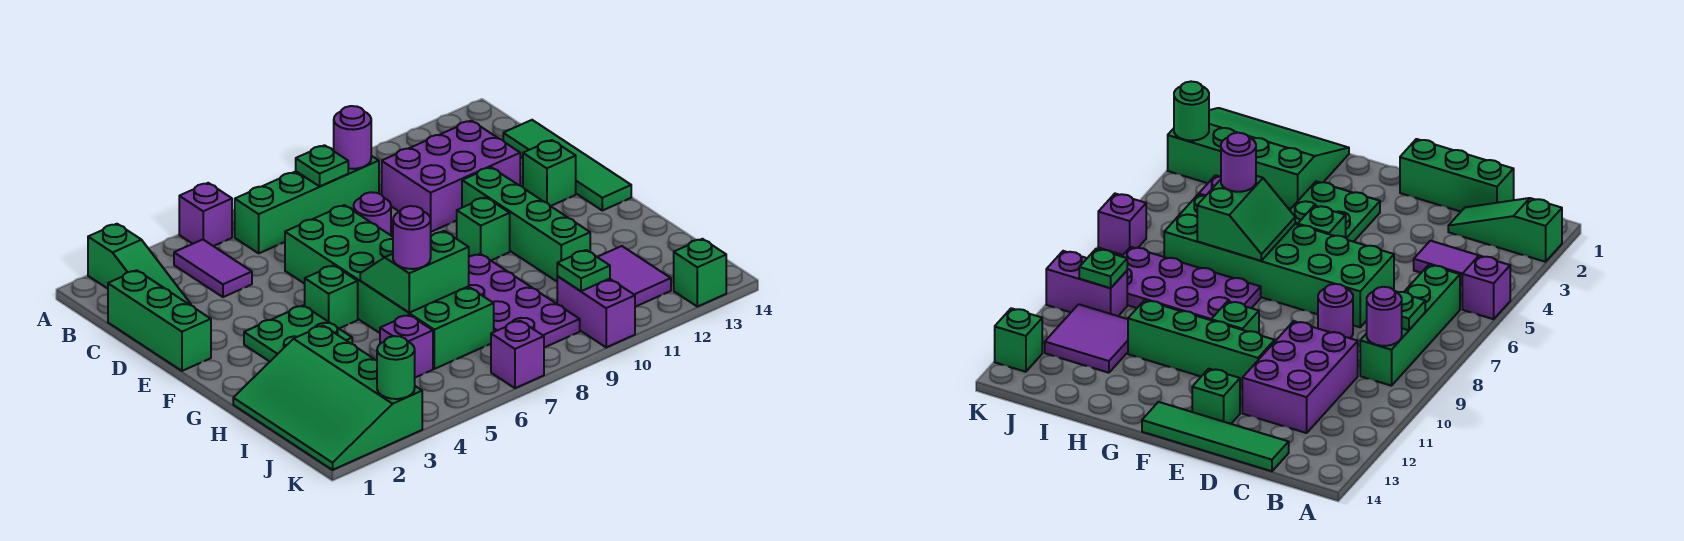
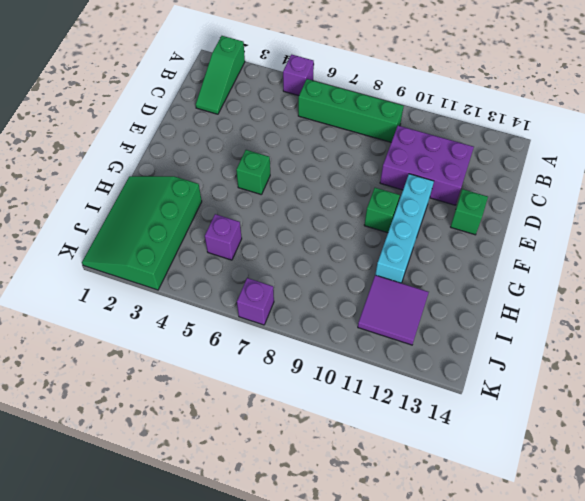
cyan 1x4 brick [375,174,434,283] -> green 1x4 brick [462,167,590,281]
none -> purple 1x2 tile [174,240,252,297]
none -> green 1x3 brick [108,270,211,371]
none -> green 1x4 tile [503,120,631,211]

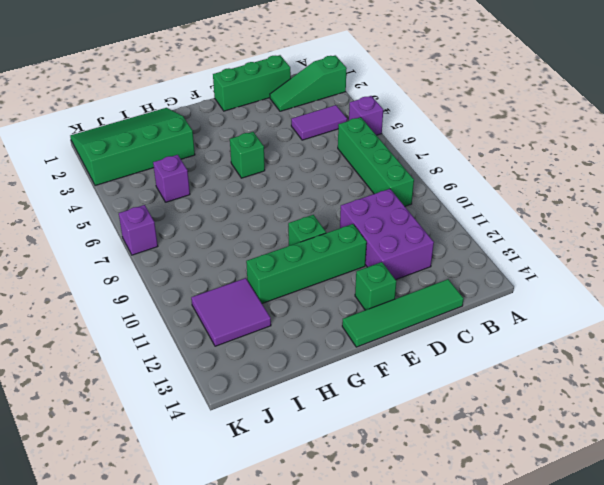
none -> green 2x6 brick [285,205,494,369]
none -> purple 1x1 round brick [354,192,391,235]
none -> green 2x2 plate [244,305,352,362]

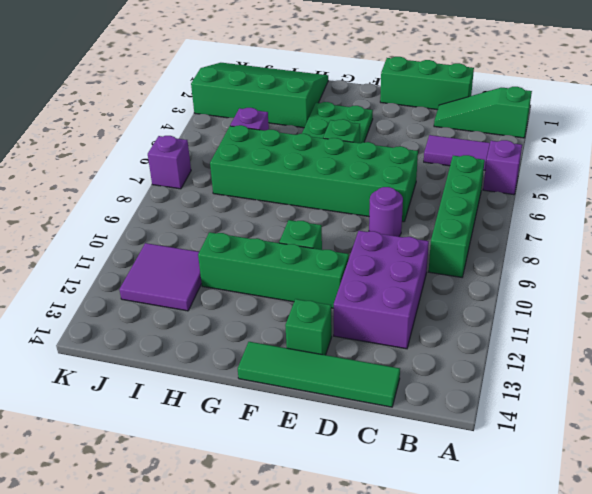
none -> purple 2x4 plate [469,254,580,348]
none -> purple 1x2 brick [557,276,635,347]
none -> green 1x1 brick [674,239,726,307]

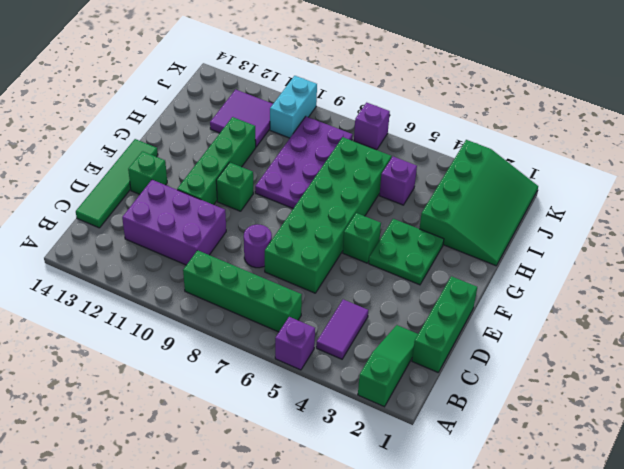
cyan 1x2 brick [270,76,317,138] -> purple 1x2 brick [557,276,635,347]
none -> green 1x1 brick [674,239,726,307]
none -> green 1x1 plate [296,145,348,186]
none -> purple 1x1 round brick [334,106,371,169]

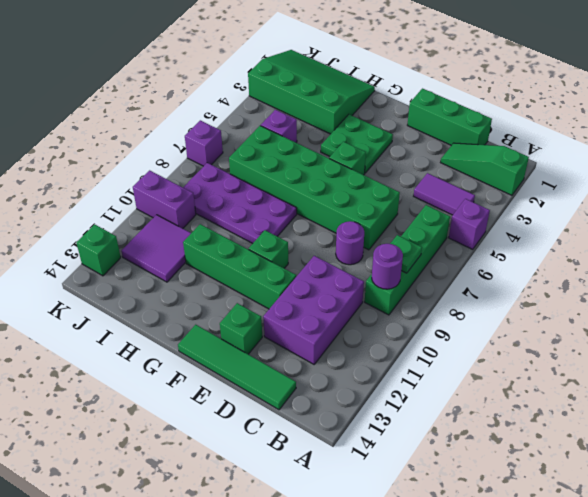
none -> green 2x2 slope [360,231,469,313]
none -> green 1x1 plate [557,250,610,291]
none -> green 1x1 round brick [377,336,415,399]

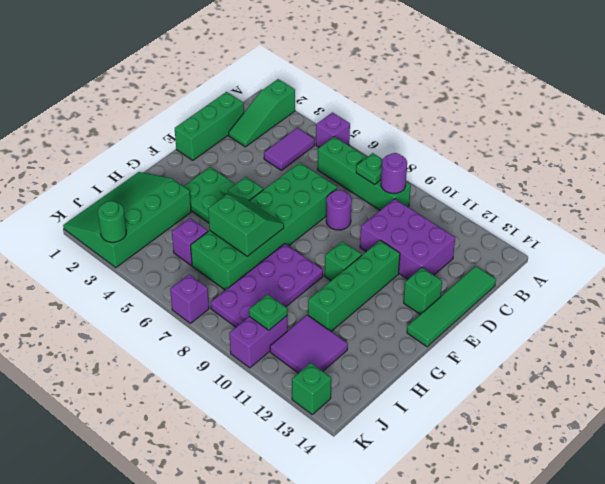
none -> purple 1x1 round brick [393,206,431,269]

